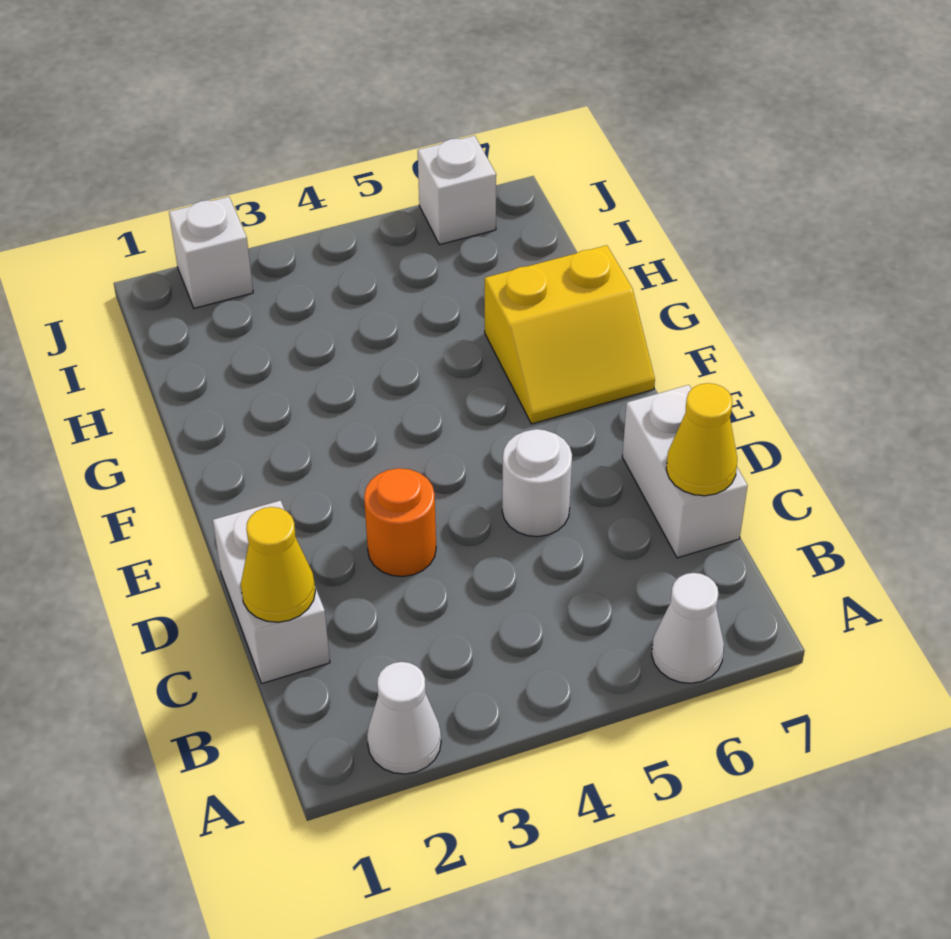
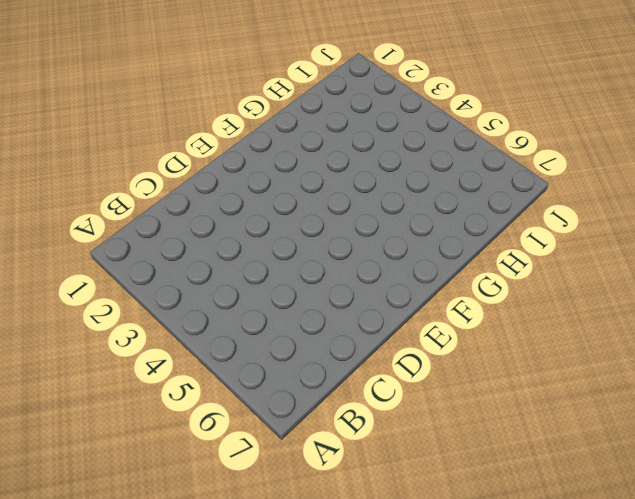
none -> white 1x1 cone [367,662,441,774]
none -> white 1x1 cone [652,573,724,683]

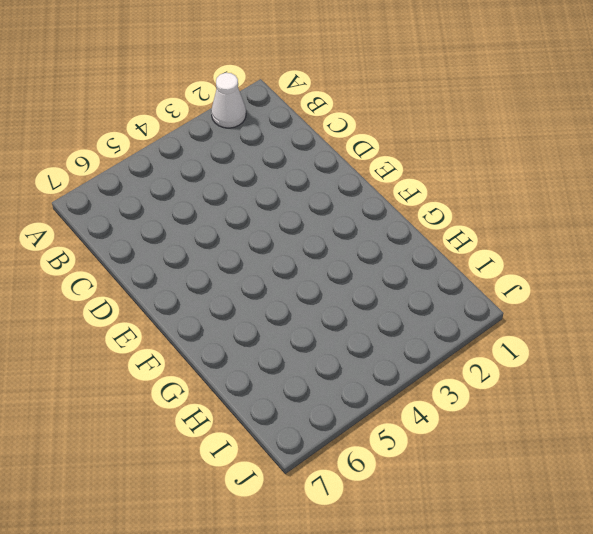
none -> white 1x1 cone [652,573,724,683]
none -> white 1x2 brick [213,500,330,683]

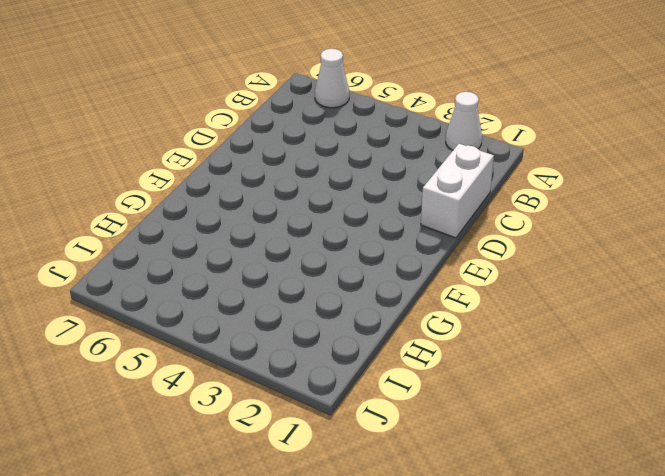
none -> white 1x2 brick [622,385,748,558]
none -> orange 1x1 round brick [364,468,436,577]

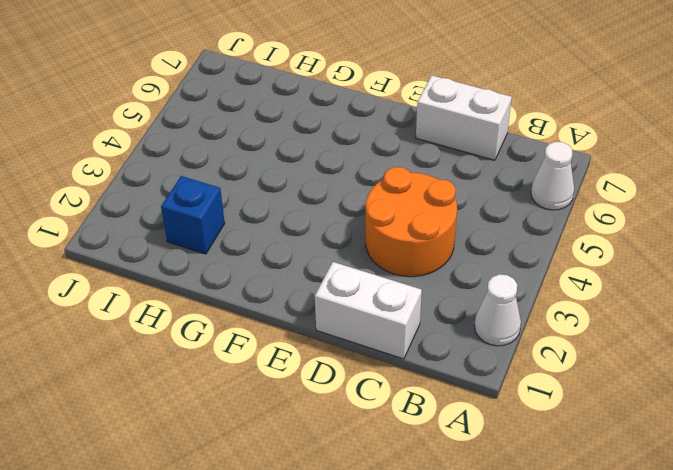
orange 2x2 round brick [366,167,457,277] -> orange 1x1 round brick [364,468,436,577]
blue 1x1 brick [161,176,225,254] -> none
none -> white 1x1 round brick [502,429,572,537]
none -> yellow 2x2 slope [485,245,655,424]

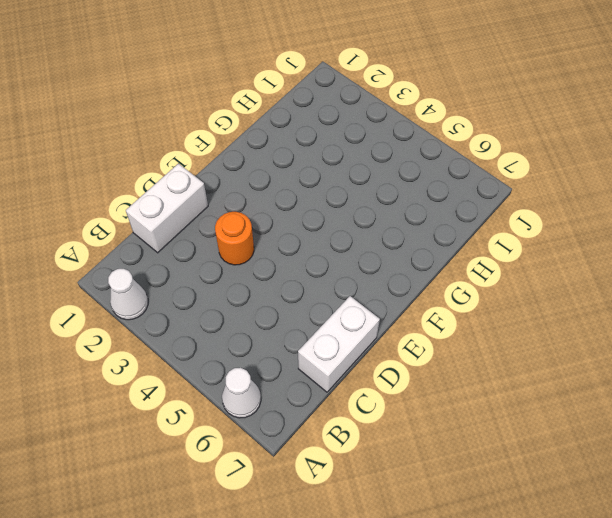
none -> white 1x1 round brick [502,429,572,537]
none -> yellow 2x2 slope [485,245,655,424]

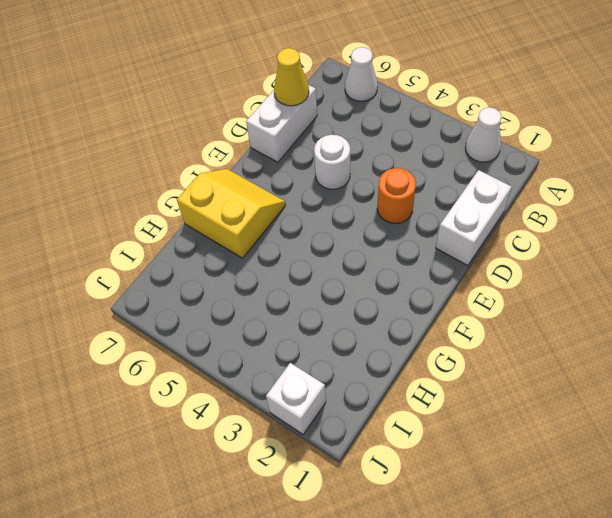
none -> white 1x1 brick [418,136,496,245]
none -> yellow 1x1 cone [241,507,315,622]

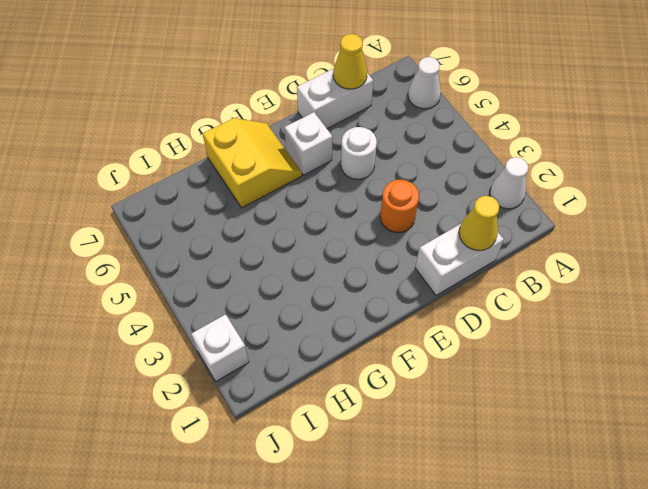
white 1x1 brick [284,112,332,175] -> white 1x1 brick moved to [418,136,496,245]

